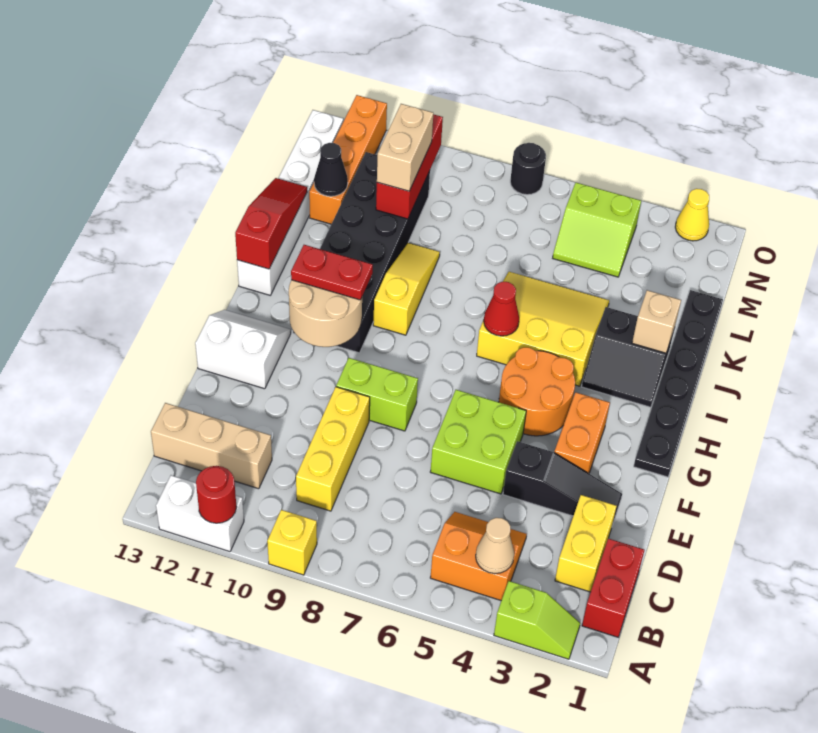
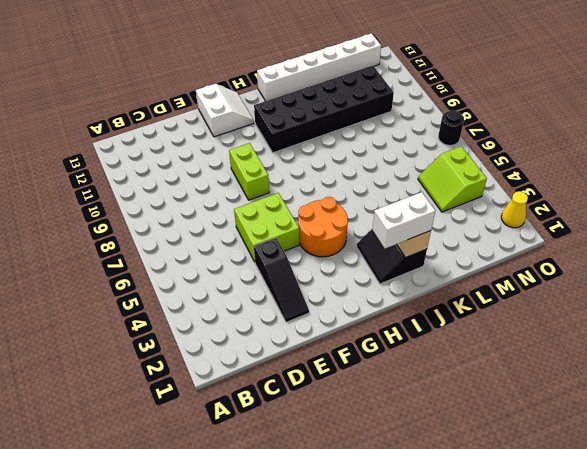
white 1x2 brick [372,192,435,248] -> white 1x2 brick turned to [156,475,244,552]
none -> lime 1x2 slope [494,581,580,659]
none -> yellow 1x1 brick [267,510,317,575]
none -> red 1x2 brick [582,539,644,637]
none -> orange 2x2 slope [430,512,527,601]

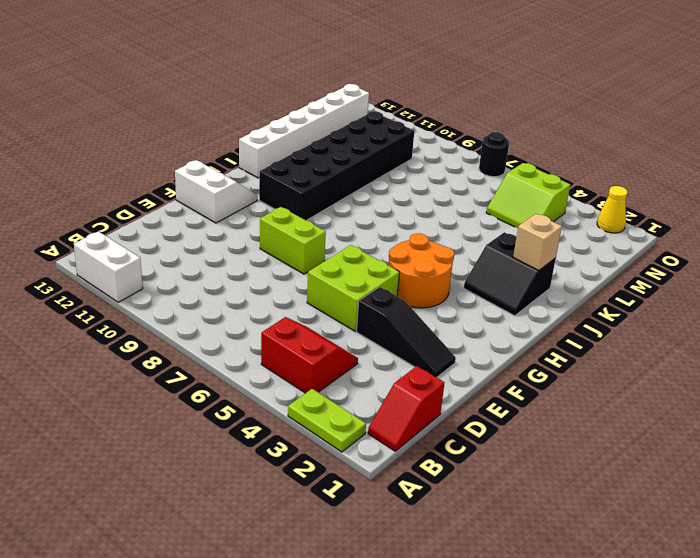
lime 1x2 plate [288,389,366,452] -> lime 1x2 slope [494,581,580,659]
red 1x2 slope [368,366,444,451] -> red 1x2 brick [582,539,644,637]
red 2x2 slope [261,317,358,393] -> orange 2x2 slope [430,512,527,601]
none -> yellow 1x1 brick [267,510,317,575]
none -> yellow 1x2 brick [555,495,616,592]
none -> yellow 1x3 brick [296,387,370,511]
none -> tan 1x3 brick [151,403,272,489]

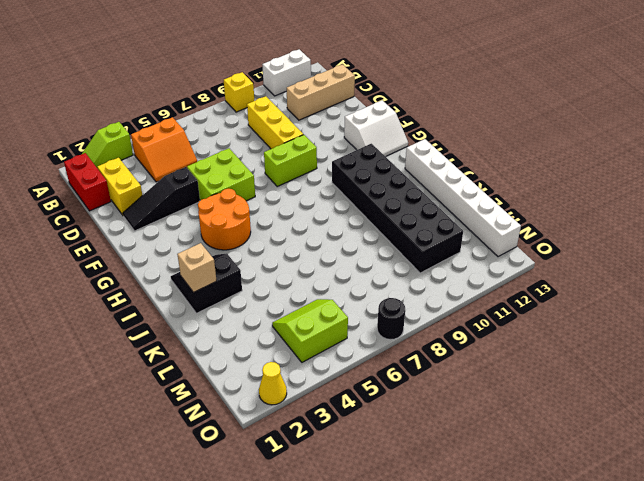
none -> orange 1x2 brick [554,392,610,473]
none -> black 1x6 plate [634,290,723,477]
none -> yellow 3x3 slope [477,272,609,386]
none -> yellow 1x3 slope [373,243,440,335]

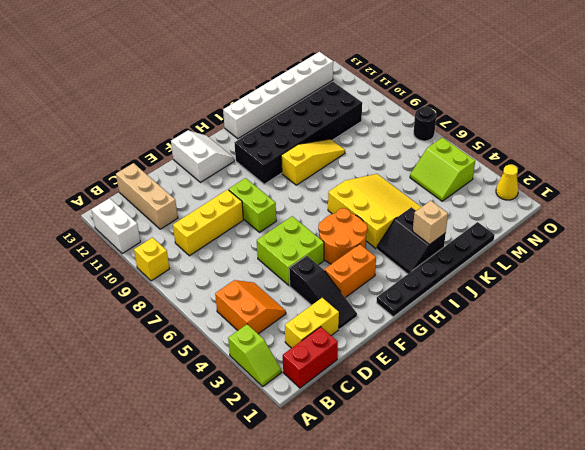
none -> orange 1x4 brick [309,95,387,224]
none -> red 1x1 round brick [196,466,237,523]
none -> tan 1x1 cone [476,518,514,574]
none -> tan 2x2 round brick [289,280,362,347]

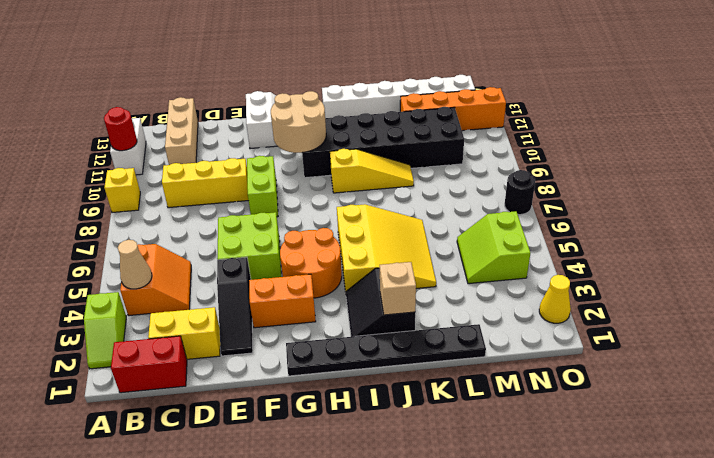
none -> red 1x1 cone [484,282,519,336]
none -> red 1x3 slope [235,178,307,269]
none -> red 1x3 brick [376,114,443,219]
none -> black 1x1 cone [314,143,348,196]

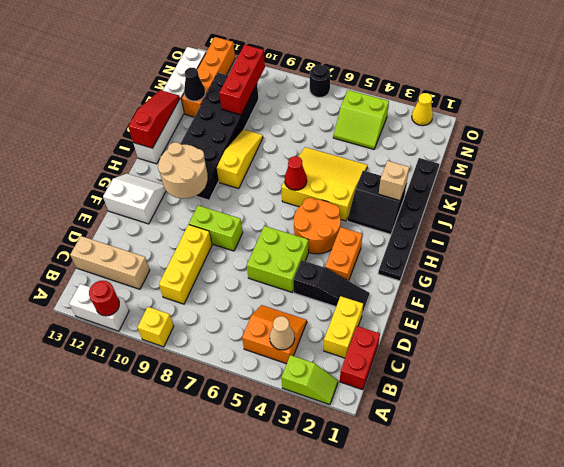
none -> red 1x2 plate [291,245,373,300]
none -> tan 1x2 brick [377,104,433,191]

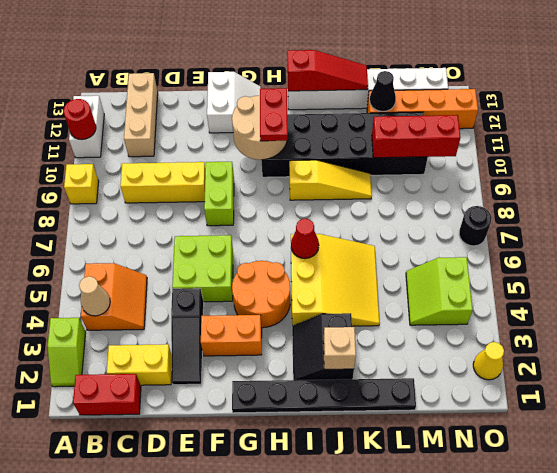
none -> tan 1x2 brick [377,104,433,191]

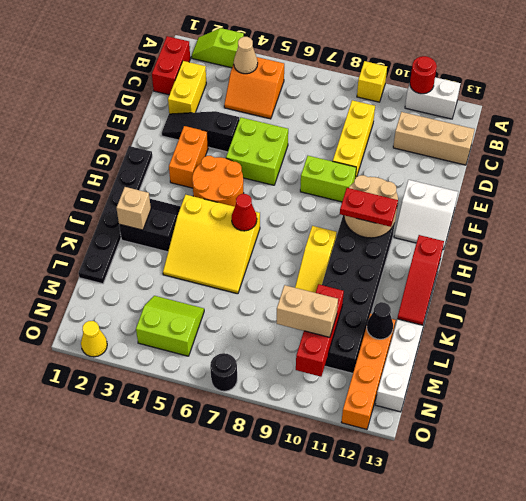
tan 1x2 brick [277,285,338,337] -> tan 1x2 brick turned to [377,104,433,191]

